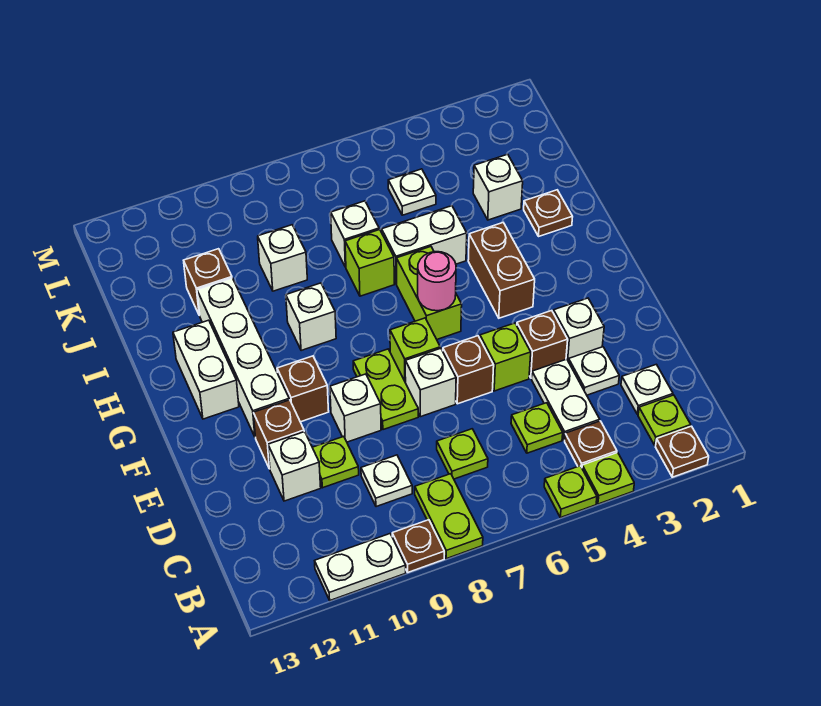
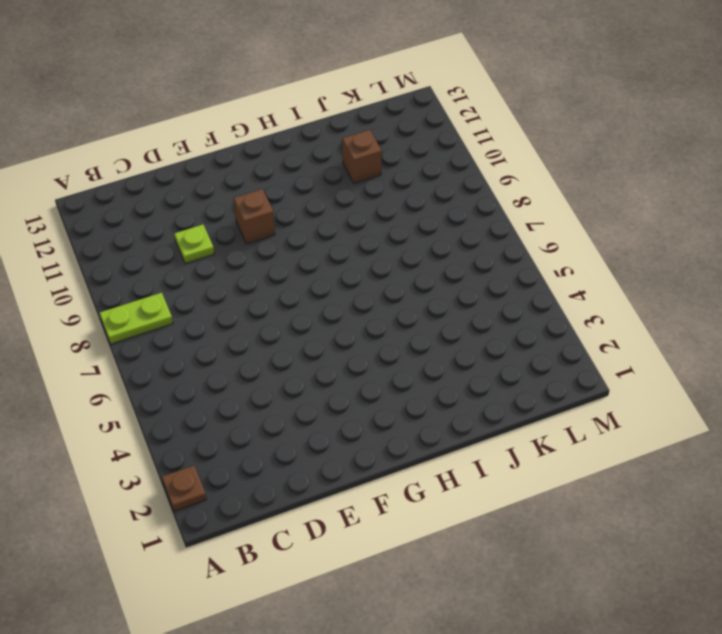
none -> lime 1x1 plate [582,453,634,504]
none -> lime 1x1 plate [544,466,597,518]
none -> brown 1x1 plate [392,520,444,572]
none -> white 1x2 plate [315,534,406,600]

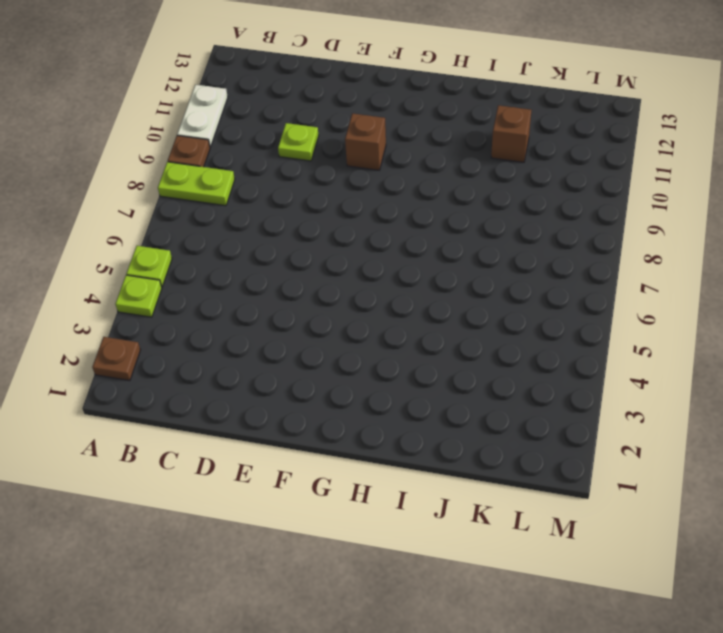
none -> lime 1x1 plate [638,395,691,445]
none -> brown 1x1 plate [565,421,617,467]
none -> white 1x1 plate [621,364,673,414]
none -> white 1x2 plate [532,359,600,440]

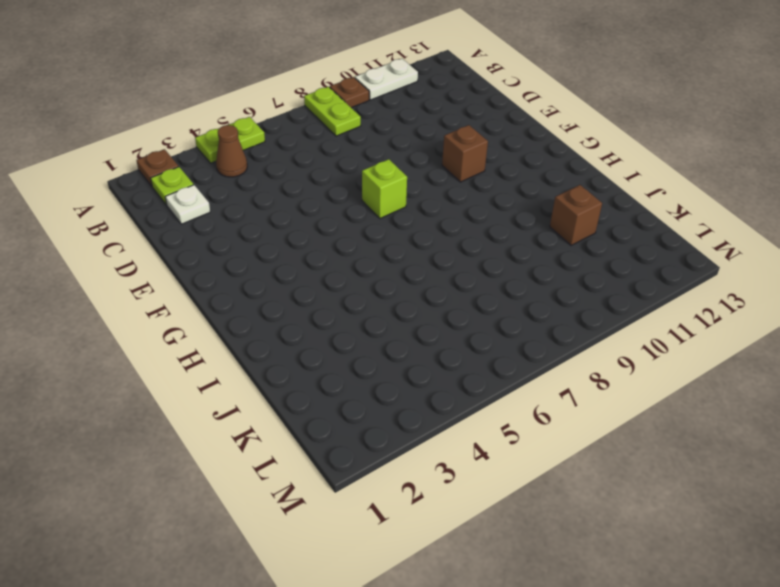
brown 1x1 cone [216,125,247,177] -> brown 1x1 plate [565,421,617,467]
none -> white 1x2 plate [532,359,600,440]
none -> lime 1x1 plate [511,403,563,453]
none -> lime 1x1 plate [437,429,488,479]
none -> white 1x1 plate [361,455,412,507]

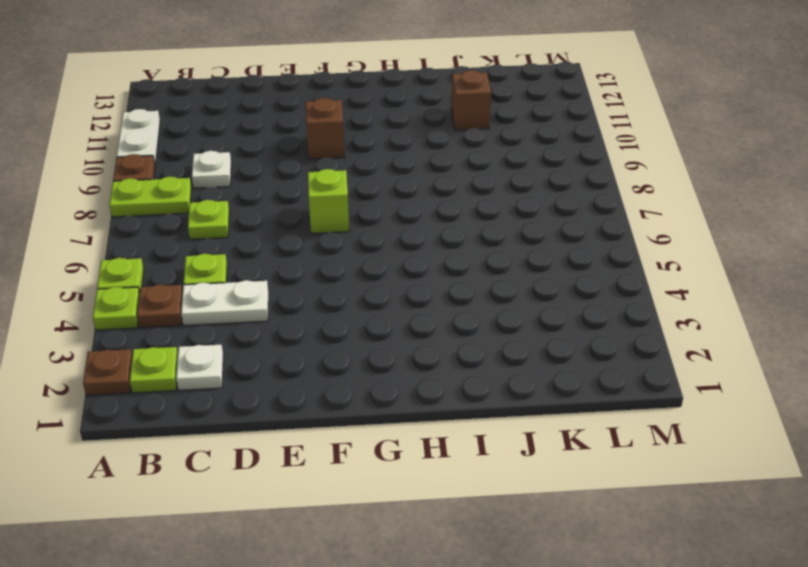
none -> white 1x1 plate [568,347,619,395]
none -> lime 1x1 plate [312,436,359,488]
none -> white 1x1 brick [268,432,321,501]
none -> white 1x1 brick [553,298,604,361]

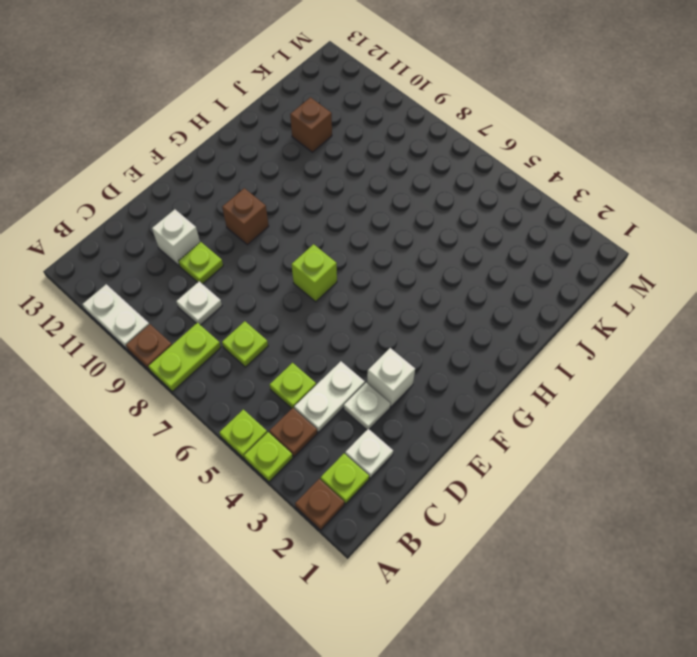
none -> brown 1x1 brick [517,311,568,378]
none -> lime 1x1 brick [480,323,531,391]
none -> brown 1x1 brick [443,336,494,404]
none -> white 1x1 brick [405,348,456,417]

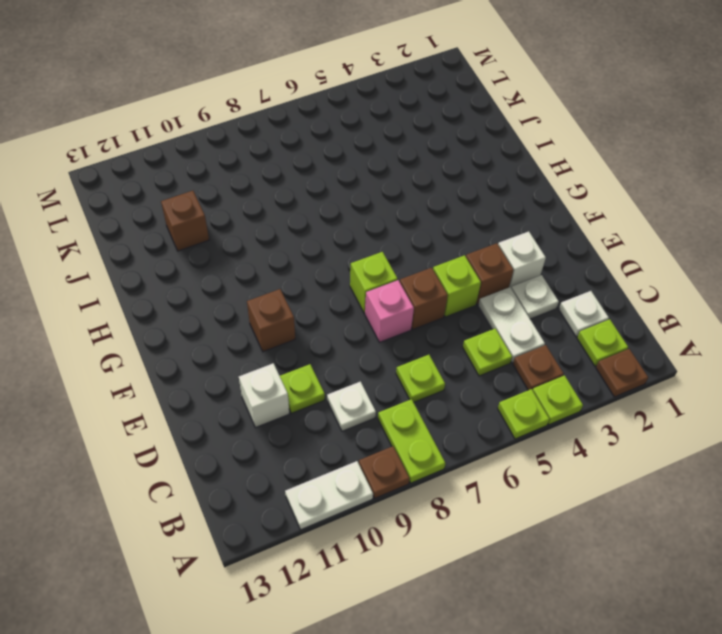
pink 1x1 brick [365,280,414,342] -> white 1x1 brick [405,348,456,417]
none -> lime 1x2 plate [353,349,418,430]
none -> white 1x1 brick [330,374,381,442]
none -> brown 1x1 brick [253,400,304,469]
none -> white 1x4 brick [197,278,289,437]

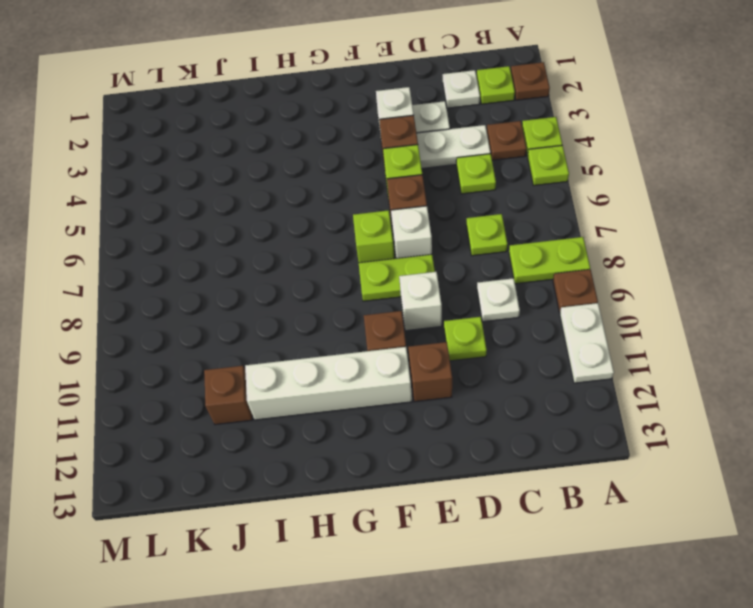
none -> white 1x1 brick [268,432,321,501]
none -> brown 1x2 brick [468,223,535,318]
none -> lime 1x2 brick [397,247,462,339]
none -> white 1x2 brick [173,320,239,419]

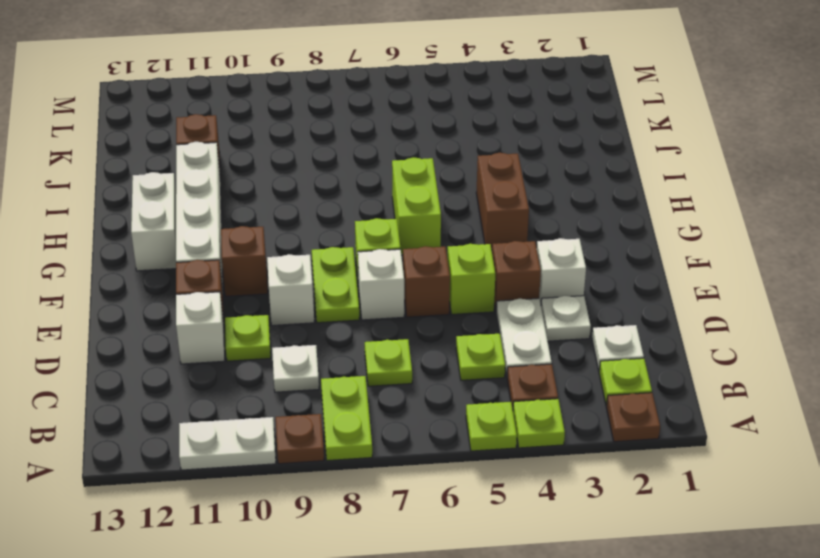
none -> white 1x1 brick [286,283,336,351]
none -> brown 1x1 plate [524,190,573,236]
none -> white 1x2 brick [382,206,467,284]
none -> lime 1x1 brick [345,229,394,296]

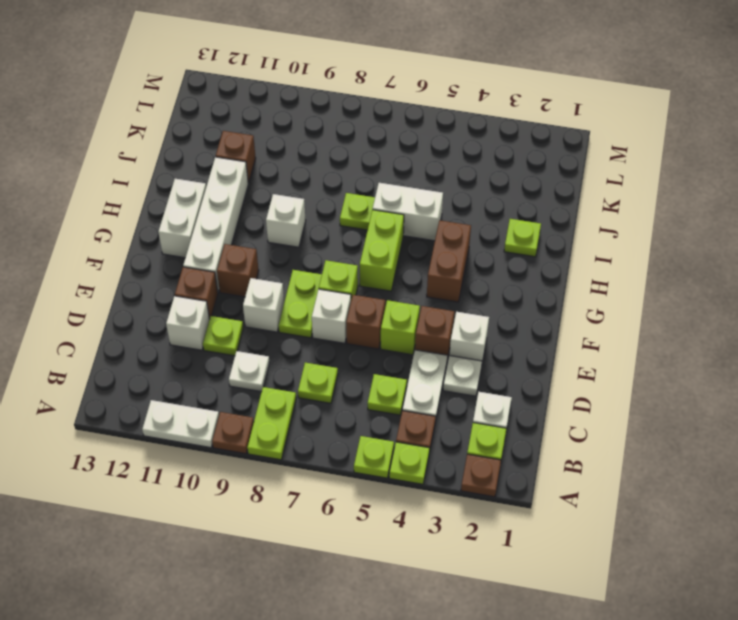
lime 1x1 plate [504,219,541,257] -> brown 1x1 plate [524,190,573,236]
lime 1x1 plate [340,193,375,230] -> lime 1x1 brick [345,229,394,296]
none -> white 1x1 brick [473,154,523,220]
none -> white 1x1 brick [331,201,379,267]
none -> white 1x1 brick [258,225,307,291]
none -> white 1x1 plate [388,169,436,215]

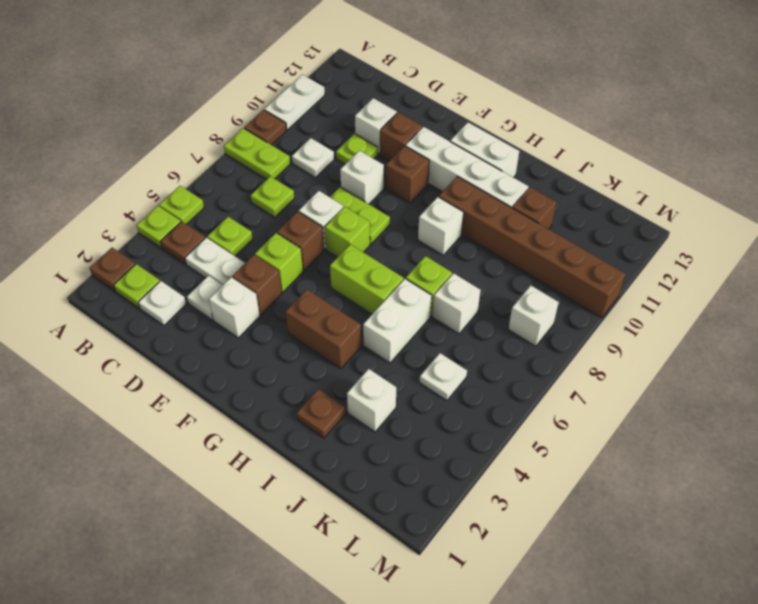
brown 1x6 brick [439,176,625,318] -> none
white 1x1 brick [508,286,559,346] -> white 1x1 brick moved to [258,225,307,291]
none -> pink 1x1 round brick [418,252,456,311]

